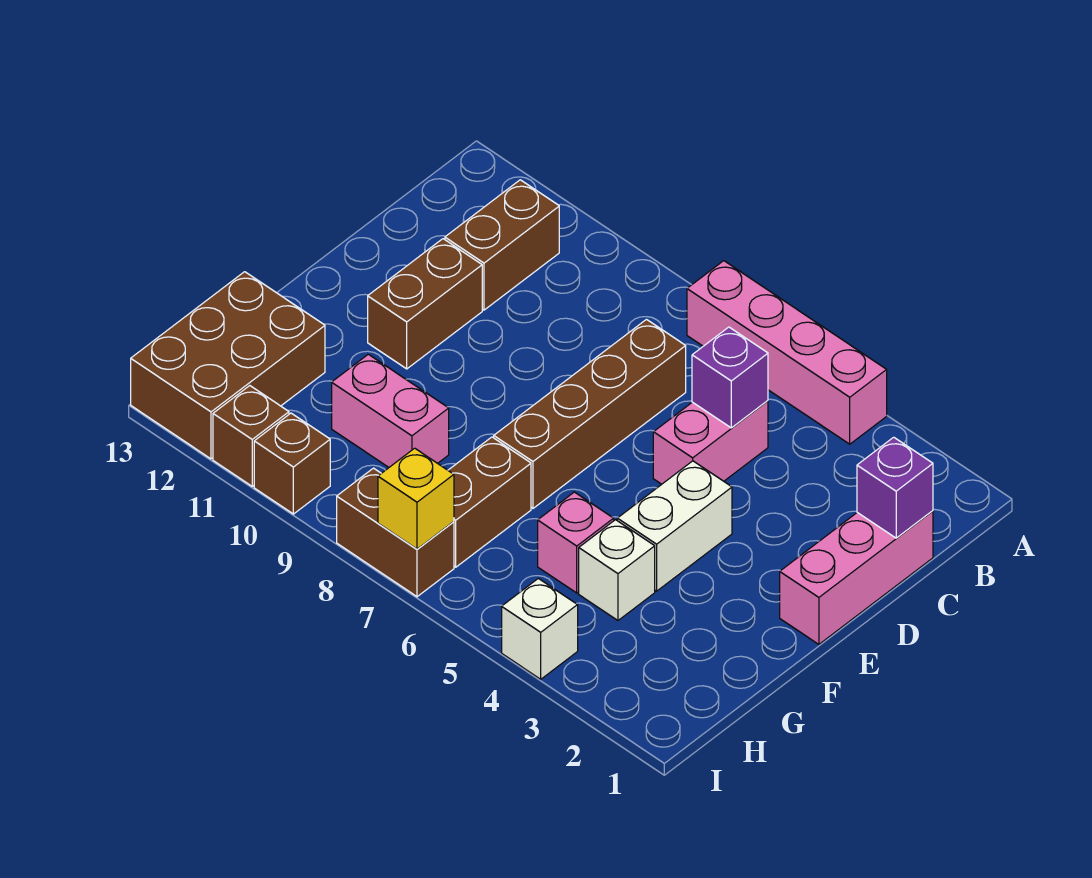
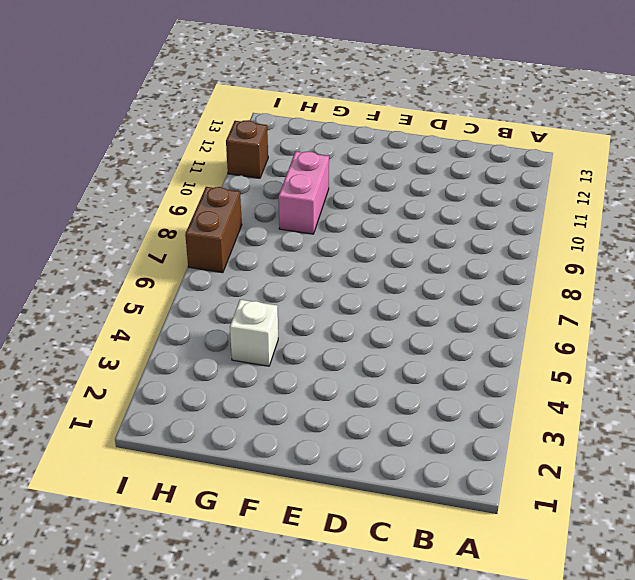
none -> pink 1x4 brick [687,261,887,444]
none -> brown 1x2 brick [445,180,559,310]
none -> pink 1x3 brick [780,511,933,644]

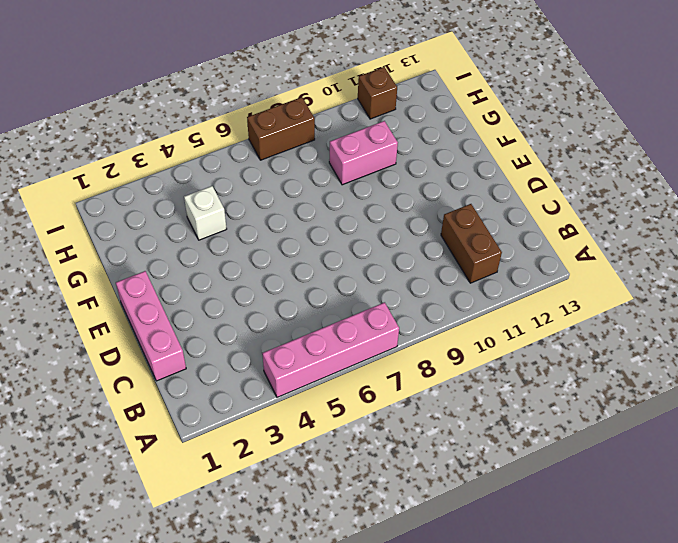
none -> pink 1x2 brick [653,401,768,484]
none -> brown 1x4 brick [494,320,686,508]
none -> brown 1x2 brick [368,239,482,369]

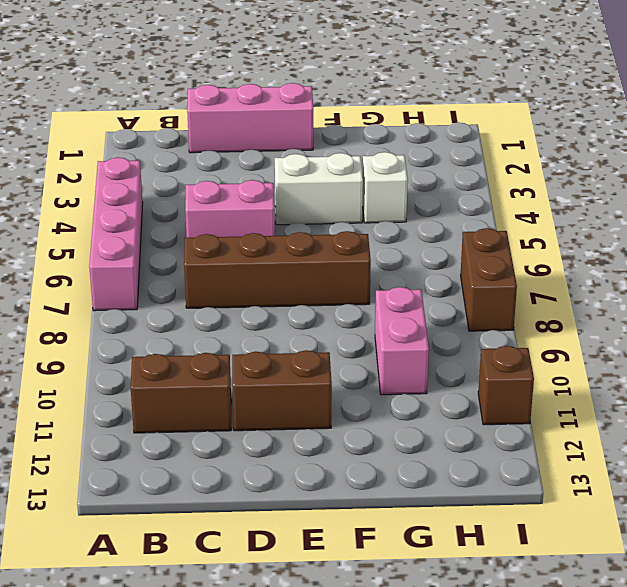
none -> pink 1x1 brick [538,492,614,593]
none -> brown 1x2 brick [448,437,531,567]
none -> brown 2x3 brick [131,272,325,459]

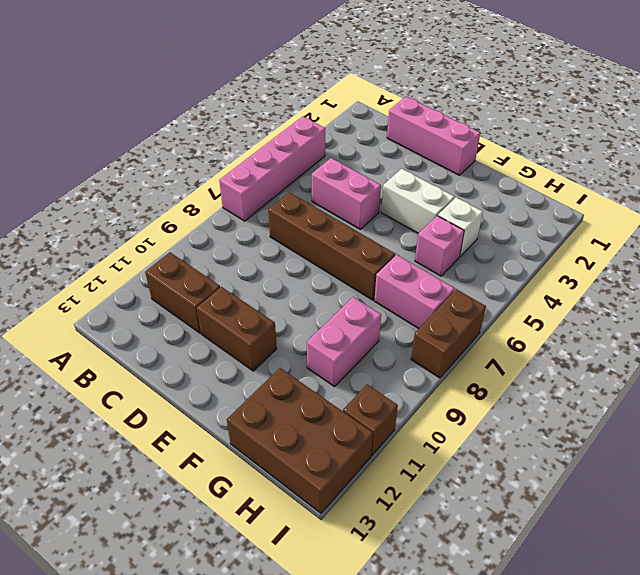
pink 1x2 brick [374,255,455,329] -> brown 1x2 brick [448,437,531,567]
none -> white 1x1 brick [502,578,578,679]
none -> brown 1x1 brick [254,413,330,514]
none -> purple 1x1 brick [857,437,933,538]

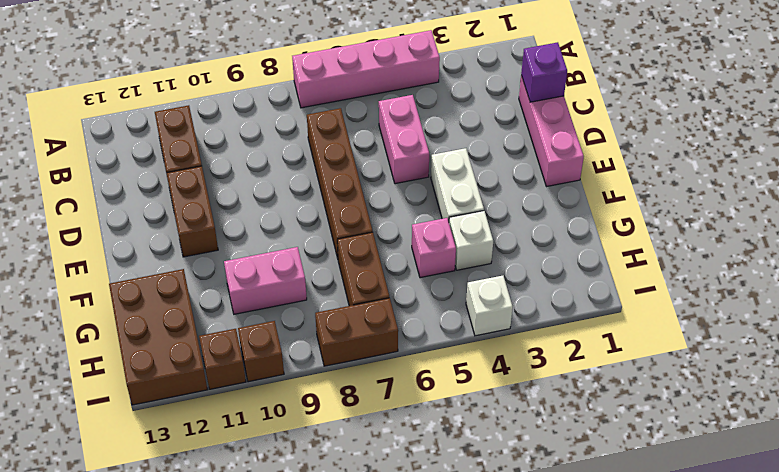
none -> purple 1x1 brick [692,327,768,428]
none -> yellow 1x1 brick [378,448,454,549]

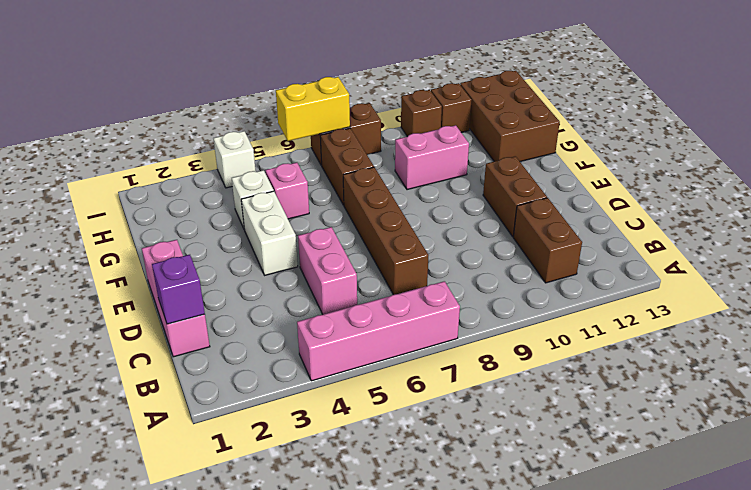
yellow 1x2 brick [276,77,350,141] -> yellow 1x1 brick [378,448,454,549]
none -> purple 1x1 brick [692,327,768,428]

